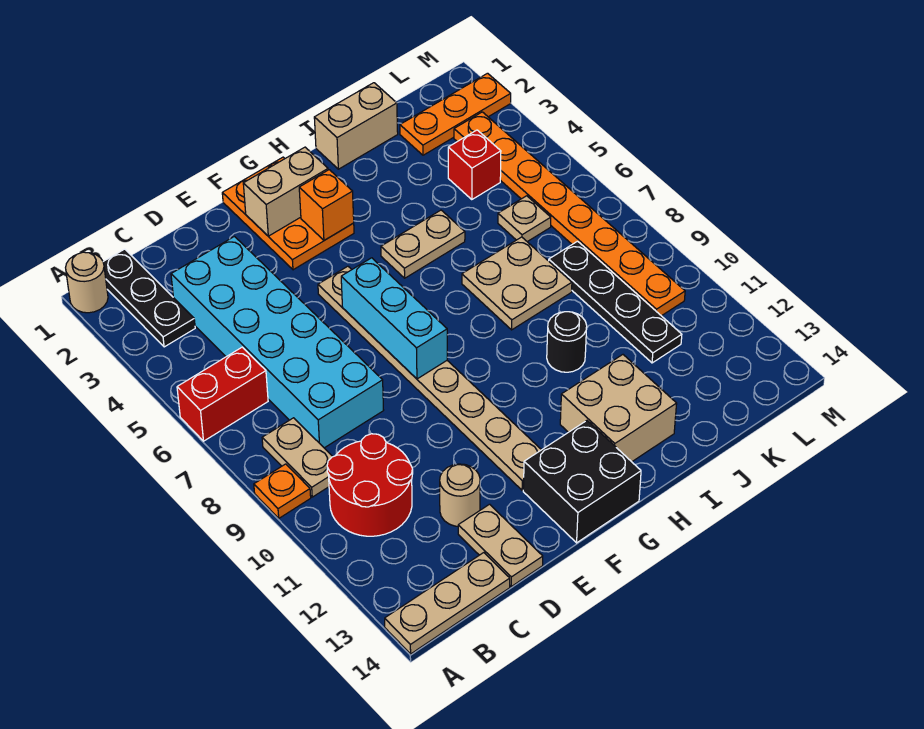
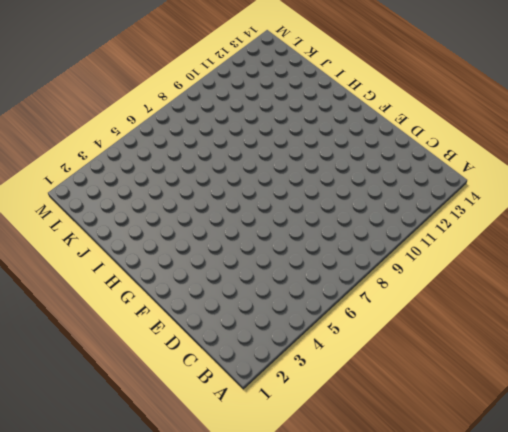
none -> tan 1x1 round brick [66,252,108,313]
none -> red 1x2 brick [177,347,268,441]
none -> orange 1x1 plate [254,464,311,518]

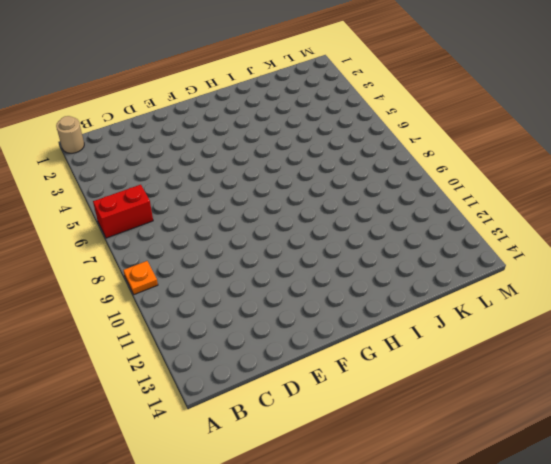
none -> tan 1x3 plate [385,553,510,654]
none -> black 1x3 plate [103,249,195,347]
none -> tan 1x2 plate [262,418,333,497]

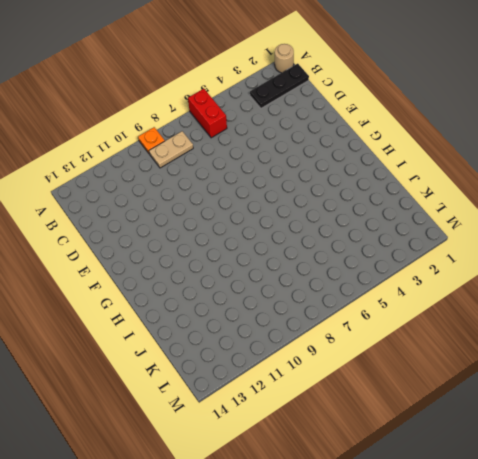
none -> tan 1x3 plate [385,553,510,654]
none -> red 2x2 round brick [327,434,413,536]
none -> cyan 2x6 brick [171,237,384,448]

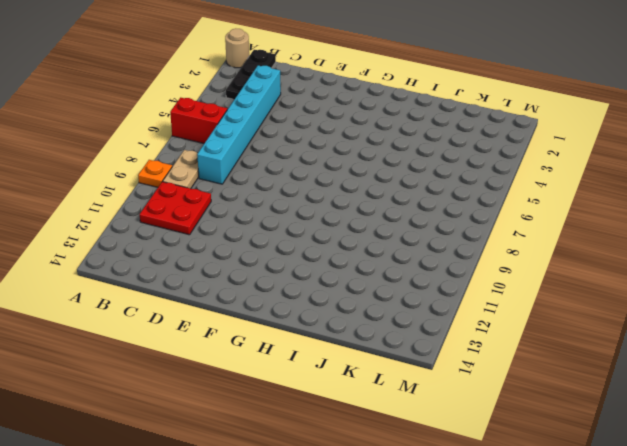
red 2x2 plate [140,182,211,235] -> red 2x2 round brick [327,434,413,536]
cyan 1x6 brick [197,65,281,184] -> cyan 2x6 brick [171,237,384,448]
none -> tan 1x3 plate [385,553,510,654]
none -> tan 1x1 round brick [440,464,480,526]
none -> tan 1x2 plate [458,504,543,586]

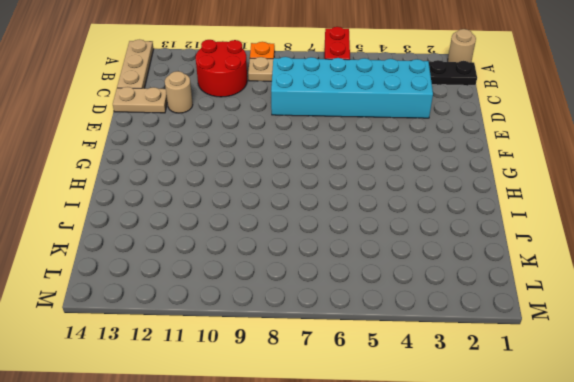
none -> orange 2x3 plate [222,157,354,270]
none -> tan 1x8 plate [318,266,541,490]
none -> black 2x2 brick [523,421,641,543]

